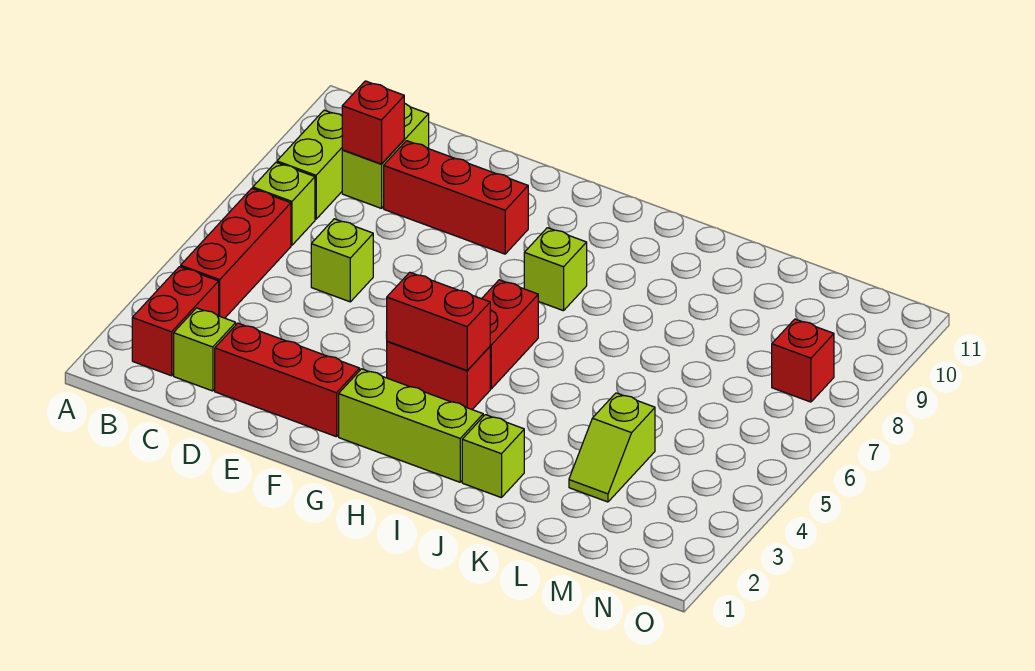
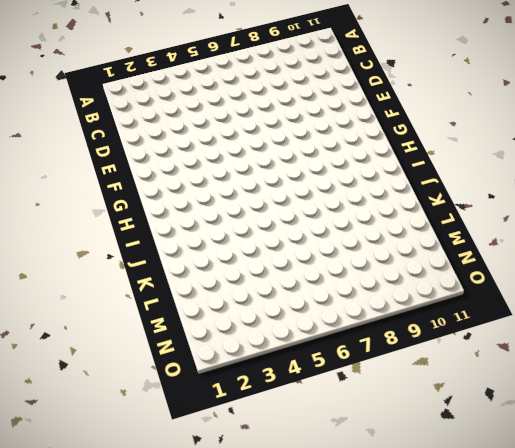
none -> red 1x2 brick [132,267,219,376]
none -> red 1x3 brick [181,188,291,318]
none -> lime 1x1 brick [253,162,315,245]

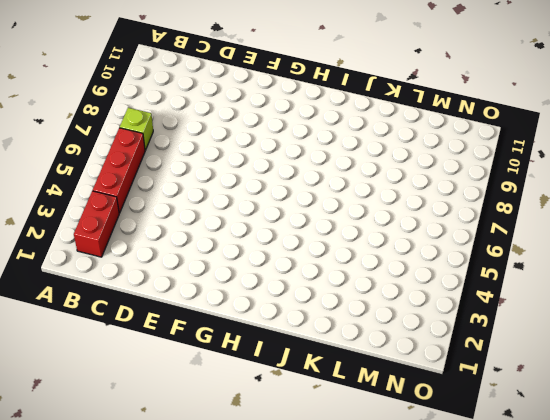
none -> lime 1x2 brick [277,110,342,219]
none -> lime 1x1 brick [174,308,236,391]
none -> lime 1x2 brick [342,103,429,208]

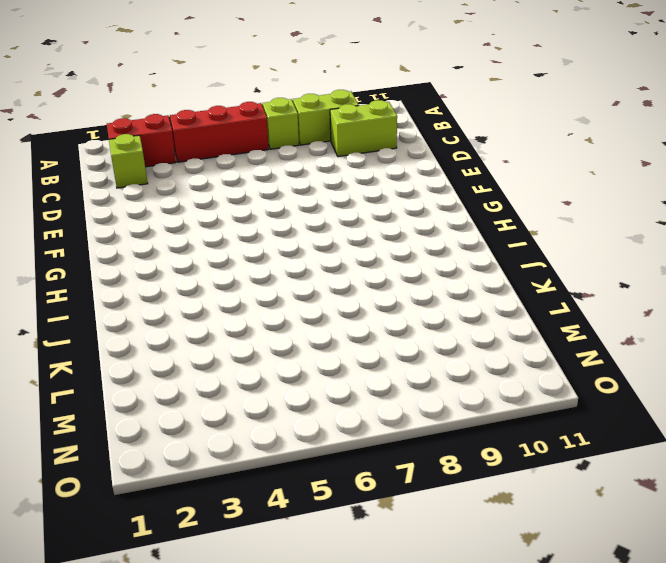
none -> red 1x3 brick [215,323,360,437]
none -> lime 1x1 brick [311,219,373,302]
none -> red 1x3 brick [384,141,528,254]

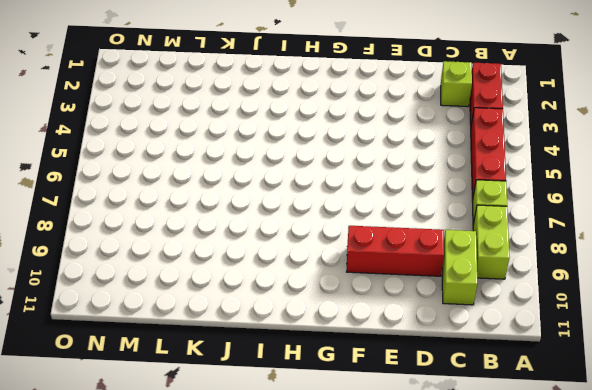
none -> red 1x3 brick [215,323,360,437]
none -> lime 1x1 brick [311,219,373,302]
none -> lime 1x3 brick [339,369,483,482]

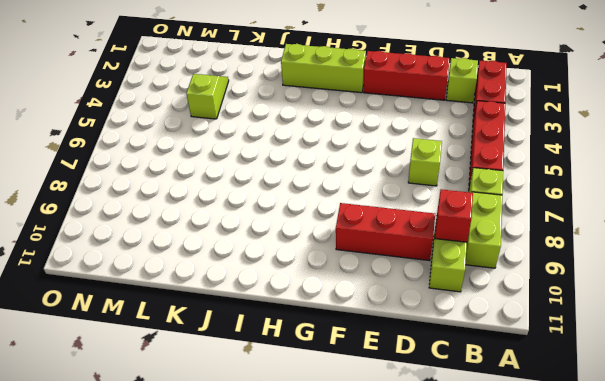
none -> red 1x2 brick [387,341,490,409]
none -> red 1x2 brick [482,280,538,389]
none -> lime 1x1 brick [524,228,587,311]

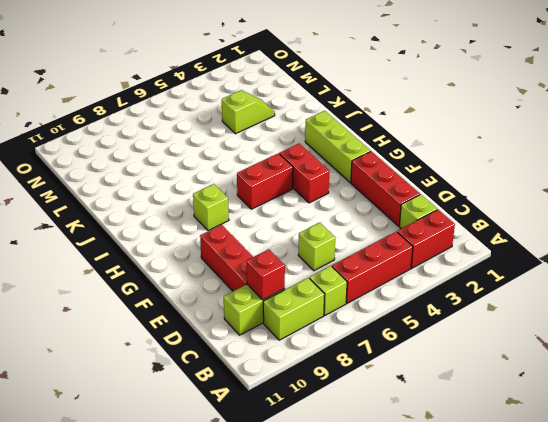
none -> lime 1x1 brick [462,415,524,498]
none -> red 1x1 brick [772,319,834,402]
none -> red 1x2 brick [387,272,490,370]

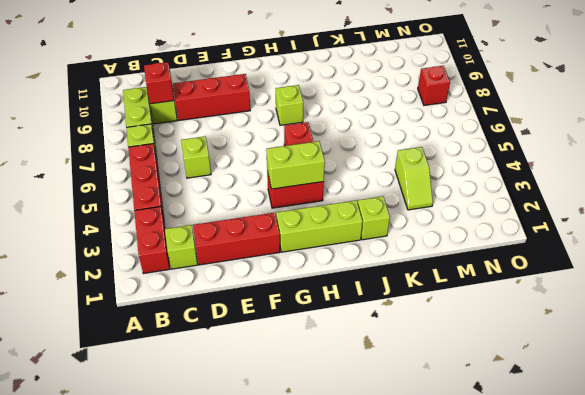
lime 1x2 brick [266,141,325,189] -> red 1x2 brick [387,272,490,370]

